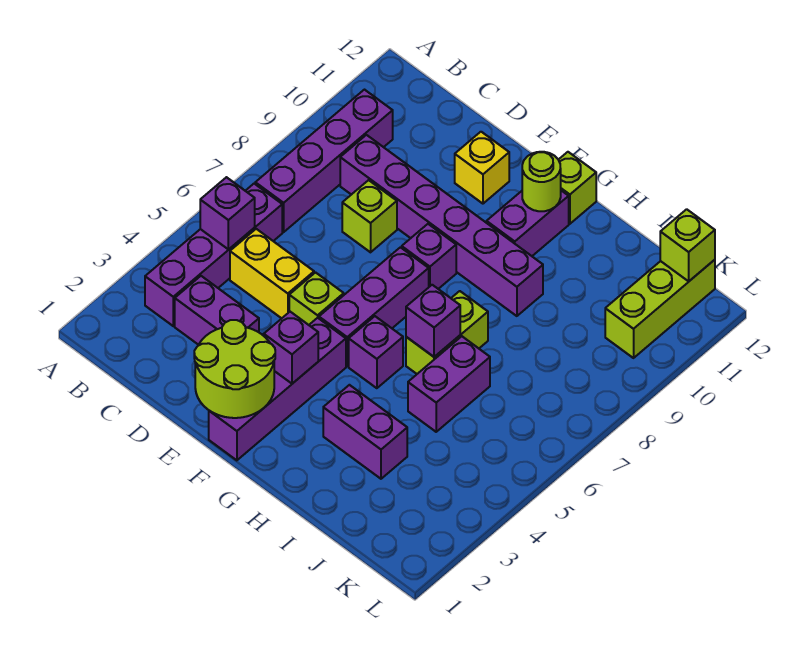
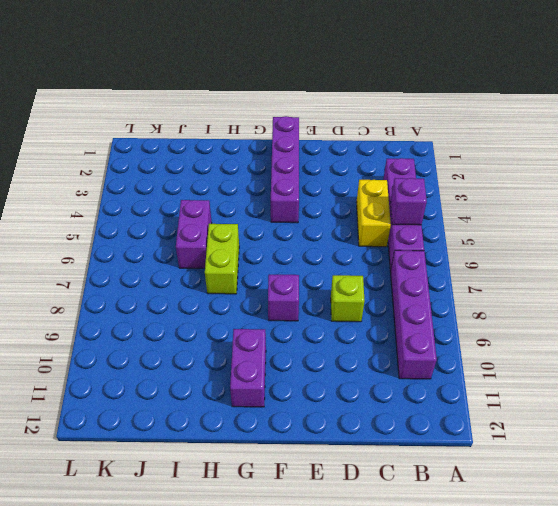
yellow 1x2 brick [356,180,391,247] -> yellow 1x2 brick turned to [230,229,314,318]
none -> purple 1x2 brick [175,276,259,345]
none -> purple 1x6 brick [340,135,543,316]
none -> lime 1x1 brick [289,273,344,325]

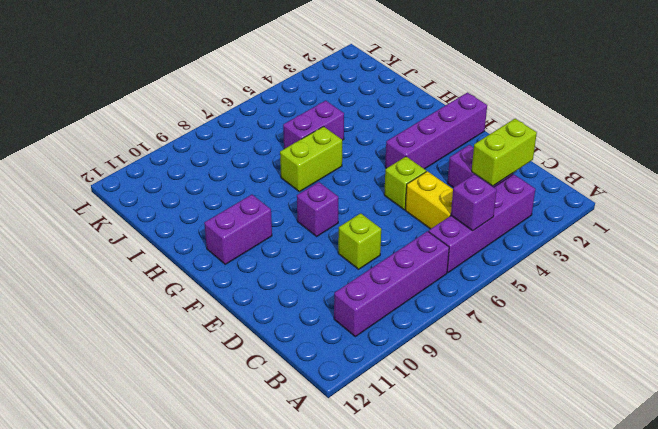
lime 1x2 brick [472,119,537,186] -> none
none -> purple 1x6 brick [340,135,543,316]
none -> yellow 1x1 brick [455,132,509,204]
none -> purple 1x3 brick [319,247,429,366]

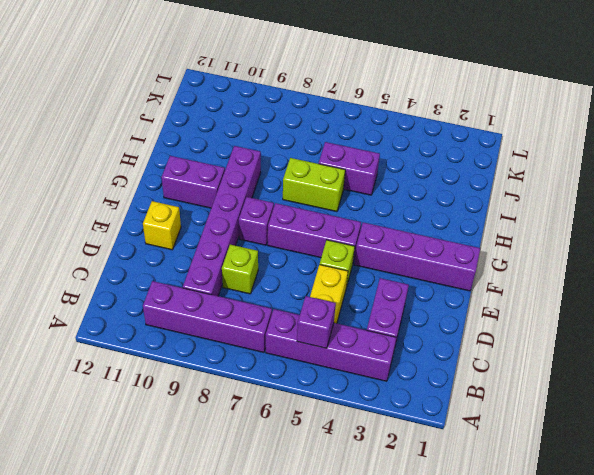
none -> purple 1x1 brick [349,316,403,388]
none -> lime 1x1 brick [559,152,596,224]
none -> purple 1x2 brick [323,385,407,479]

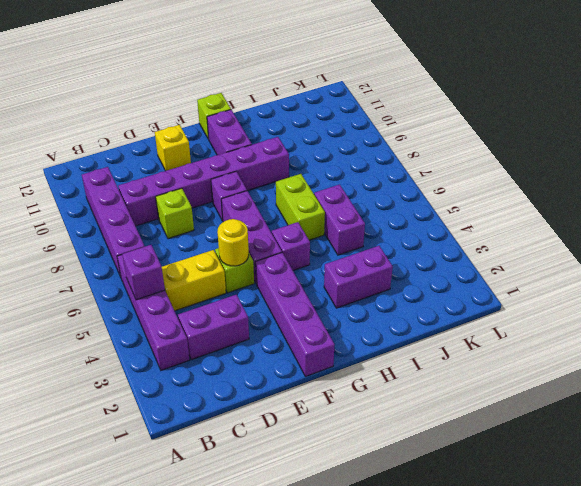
yellow 1x1 round brick [217,219,249,266] -> none
none -> lime 1x3 brick [605,260,715,358]
none -> lime 2x2 round brick [194,320,275,418]
none -> purple 1x1 brick [264,312,318,384]

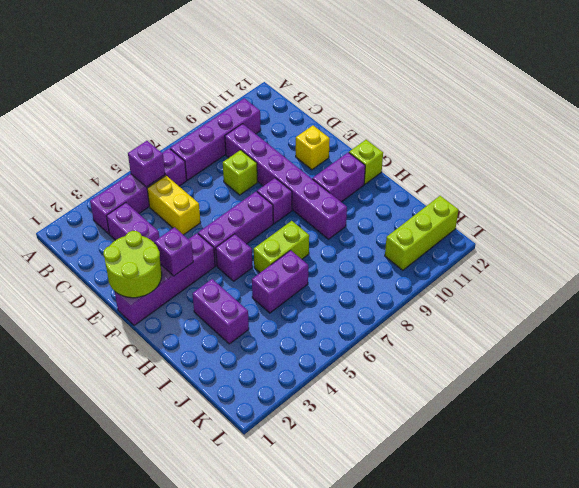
none -> lime 1x1 brick [289,273,344,325]
none -> lime 1x1 round brick [522,152,561,211]
none -> purple 1x1 brick [406,285,460,357]

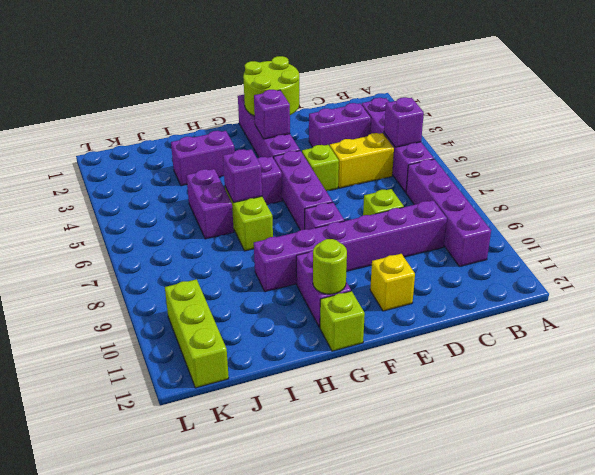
none -> lime 1x1 brick [660,209,715,282]

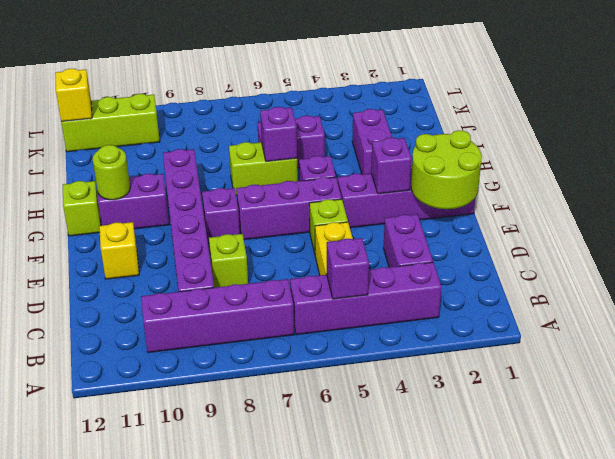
yellow 1x1 brick [55,69,92,122] -> lime 1x1 brick [660,209,715,282]

